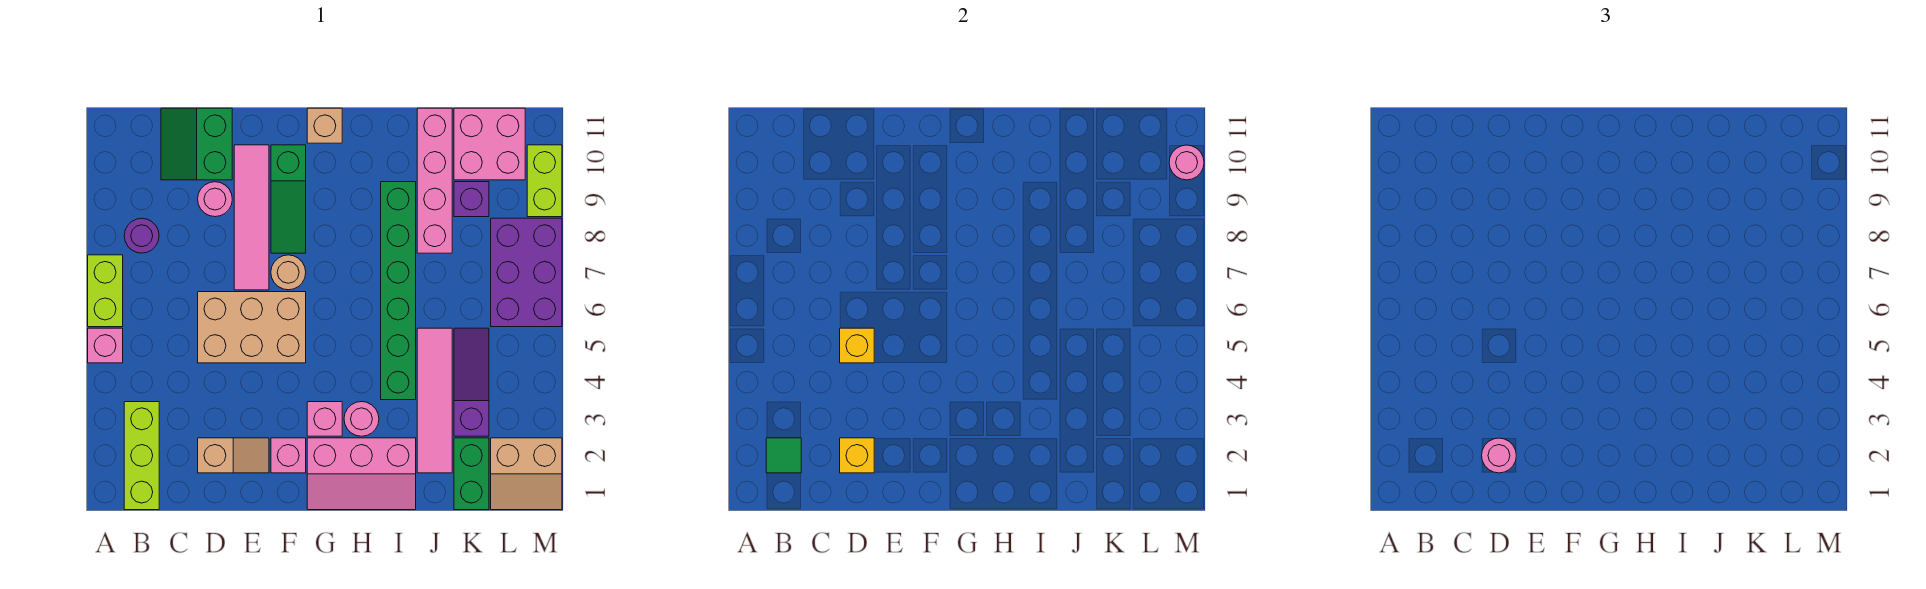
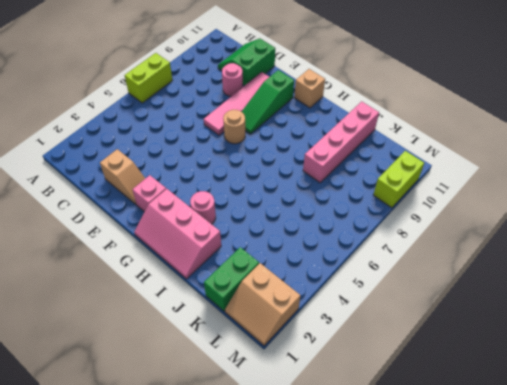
none -> pink 1x1 brick [88,328,123,363]
none -> lime 1x3 brick [124,402,159,510]
none -> purple 1x1 round brick [124,218,159,253]
none -> tan 2x3 brick [198,292,306,363]

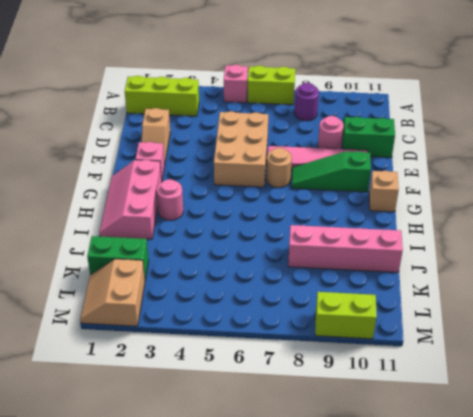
none -> pink 1x1 brick [307,402,342,436]
none -> green 1x6 brick [381,182,416,400]
none -> pink 1x4 tile [417,328,452,473]
none -> purple 1x3 slope [454,328,489,436]

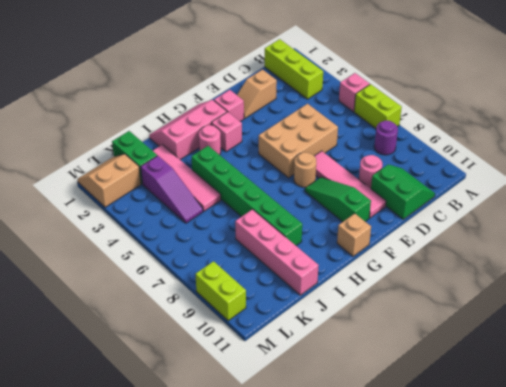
none -> purple 1x1 brick [454,182,489,217]
none -> pink 2x2 brick [454,108,525,180]
none -> purple 2x3 brick [491,218,562,327]
none -> green 1x1 tile [766,438,801,473]

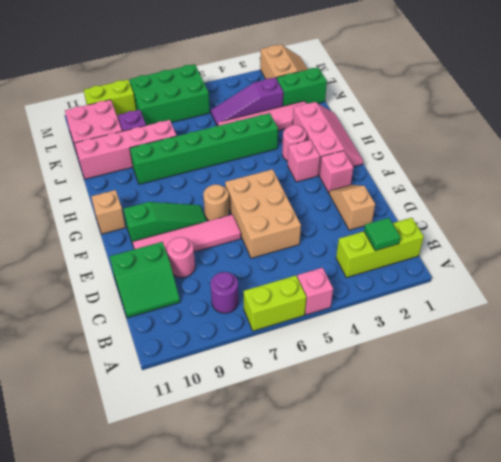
green 2x3 brick [129,64,210,125] -> purple 2x3 brick [491,218,562,327]
none -> yellow 1x1 brick [840,438,874,473]
none -> yellow 1x1 brick [840,328,874,363]
none -> pink 1x1 round brick [1169,145,1204,180]
none -> pink 1x1 round brick [1482,438,1516,473]

